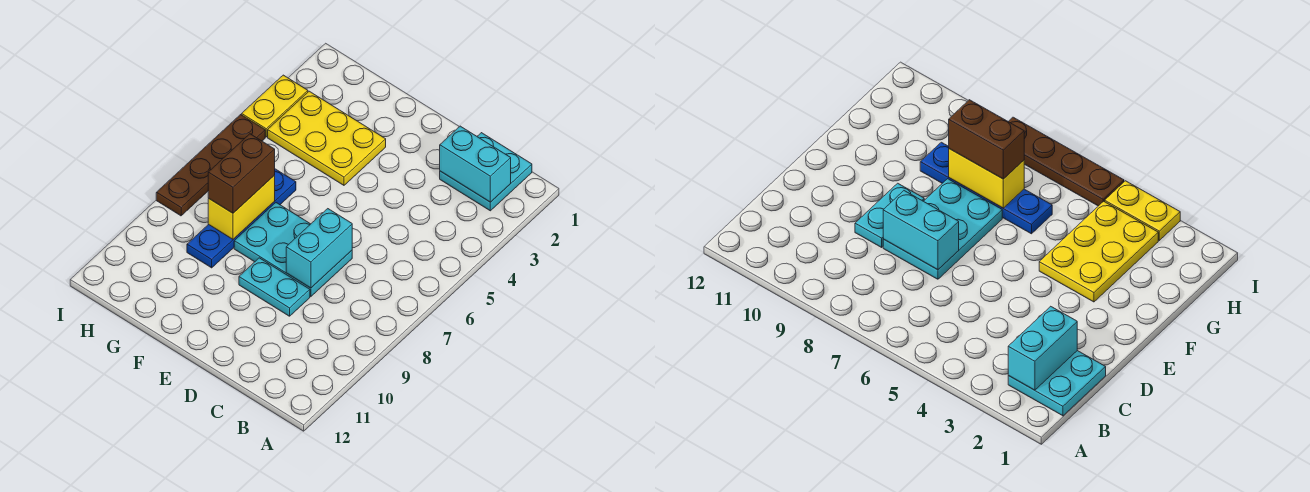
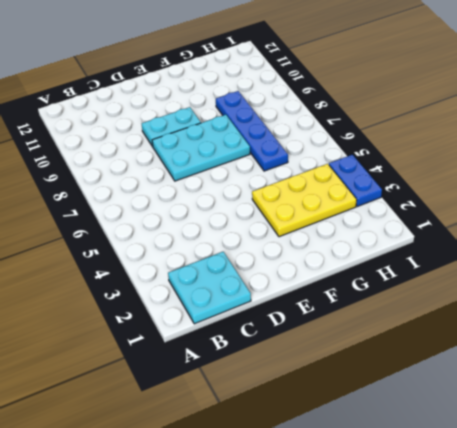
blue 1x2 plate [329,155,382,206] -> yellow 1x2 plate [242,75,308,137]
none -> brown 1x4 plate [156,115,265,216]
none -> cyan 1x2 brick [440,126,511,202]

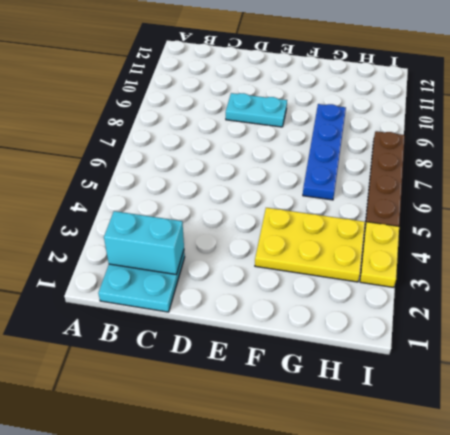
none -> cyan 2x3 plate [234,203,352,297]
none -> cyan 1x2 brick [286,209,352,288]

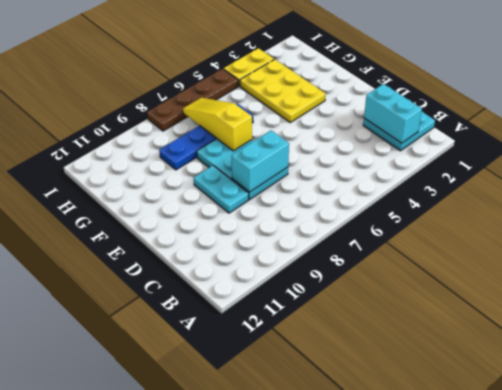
yellow 1x3 slope [183,98,252,151] -> yellow 1x2 brick [208,176,275,239]
none -> brown 1x2 brick [208,134,275,213]

